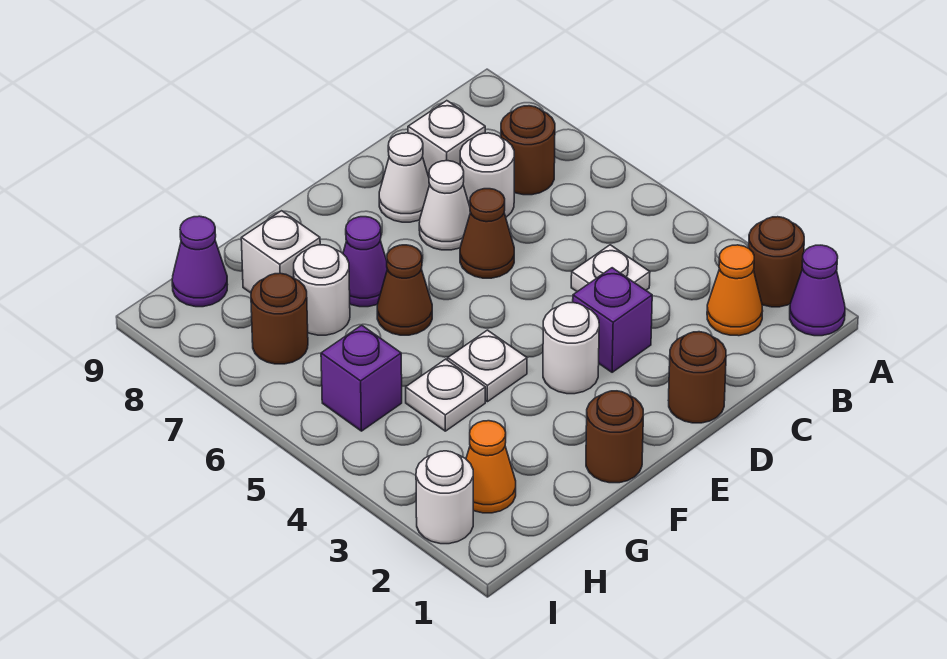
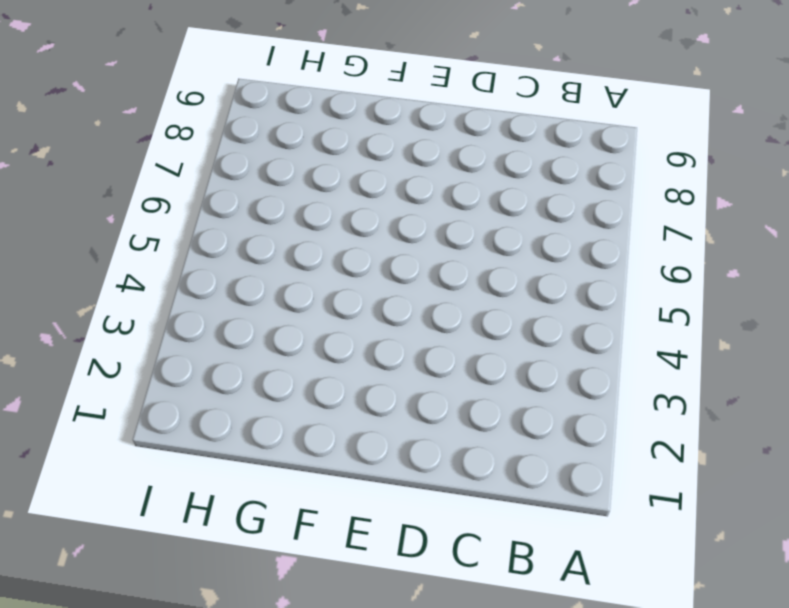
none -> purple 1x1 cone [790,245,845,336]
none -> brown 1x1 round brick [749,217,804,307]
none -> orange 1x1 cone [707,245,763,336]

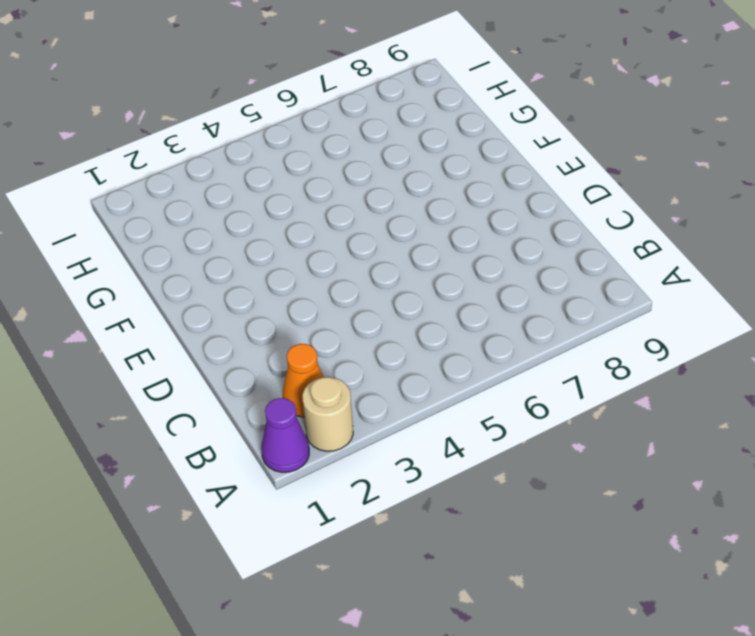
tan 1x1 round brick [302,377,353,451] -> brown 1x1 round brick [749,217,804,307]
none -> brown 1x1 round brick [501,106,555,195]
none -> white 1x1 plate [571,245,650,292]
none -> white 1x1 round brick [460,133,514,217]

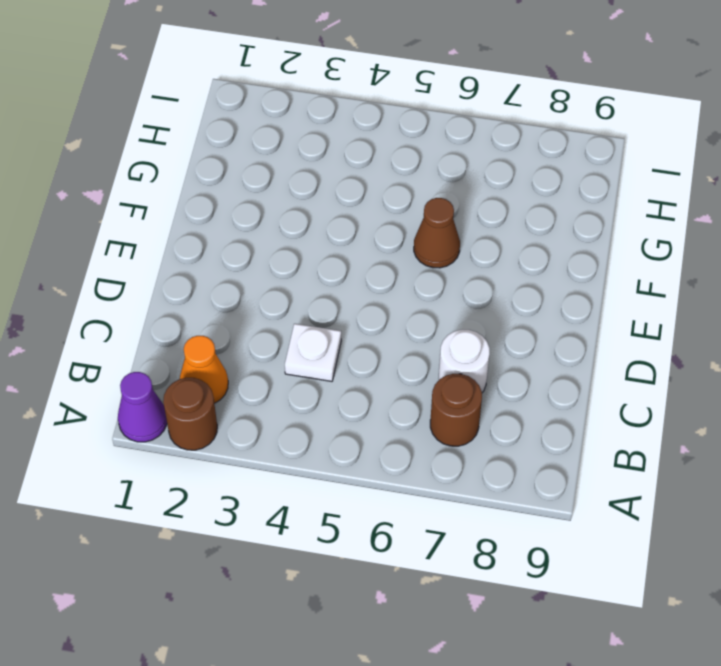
none -> white 1x1 brick [408,101,485,177]
none -> brown 1x1 round brick [668,332,726,423]
none -> purple 1x1 brick [573,268,652,372]

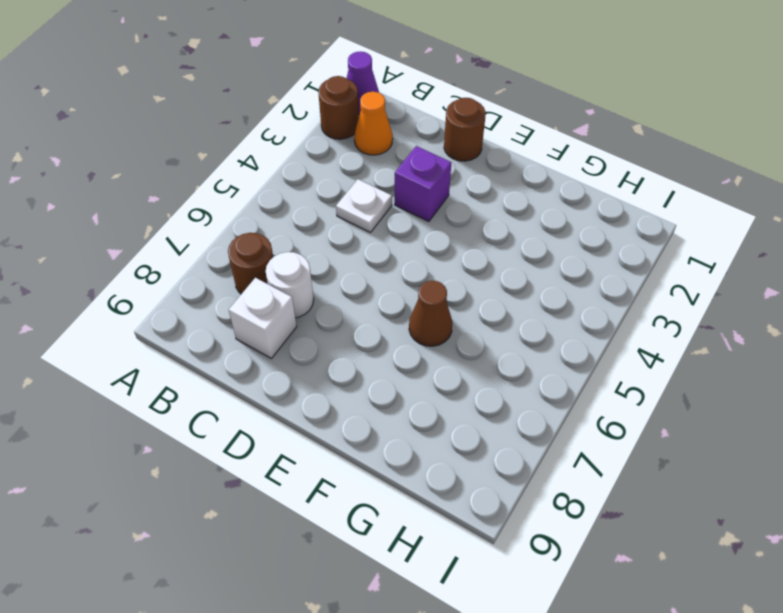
none -> brown 1x1 cone [460,189,514,278]
none -> white 1x1 cone [419,161,471,250]
none -> white 1x1 cone [379,133,430,222]

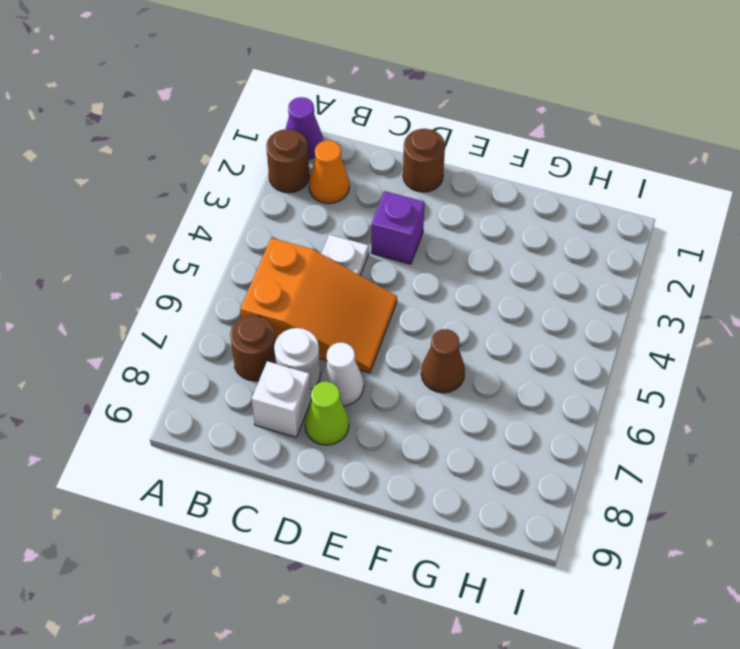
orange 2x3 slope [240,238,397,373] -> brown 1x1 cone [460,189,514,278]
lime 1x1 cone [305,382,349,445] -> white 1x1 cone [379,133,430,222]
none -> white 1x1 round brick [543,303,599,394]
none -> brown 1x1 round brick [586,391,643,483]
none -> white 1x1 plate [448,330,527,402]

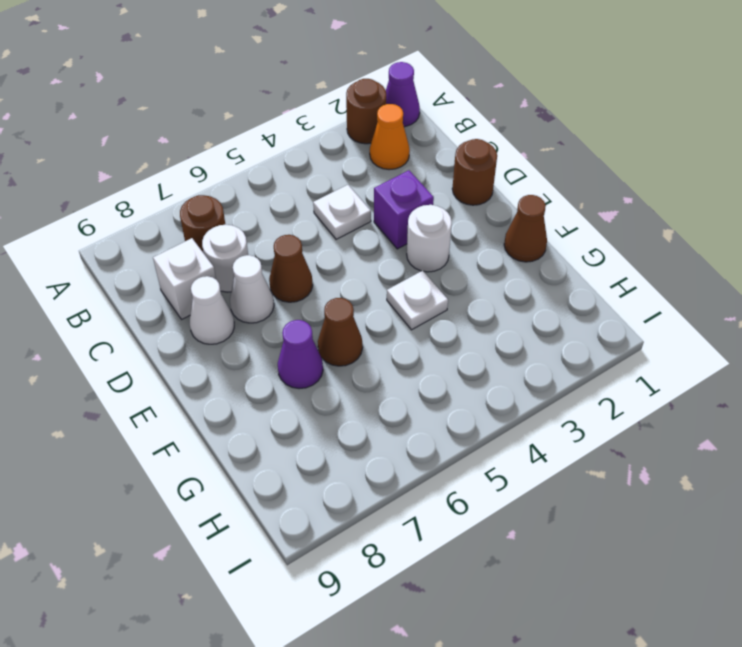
brown 1x1 cone [504,195,547,262] -> brown 1x1 round brick [586,391,643,483]
none -> white 1x1 plate [406,359,485,431]
none -> white 1x1 round brick [294,245,350,335]
none -> white 1x1 brick [241,211,320,293]

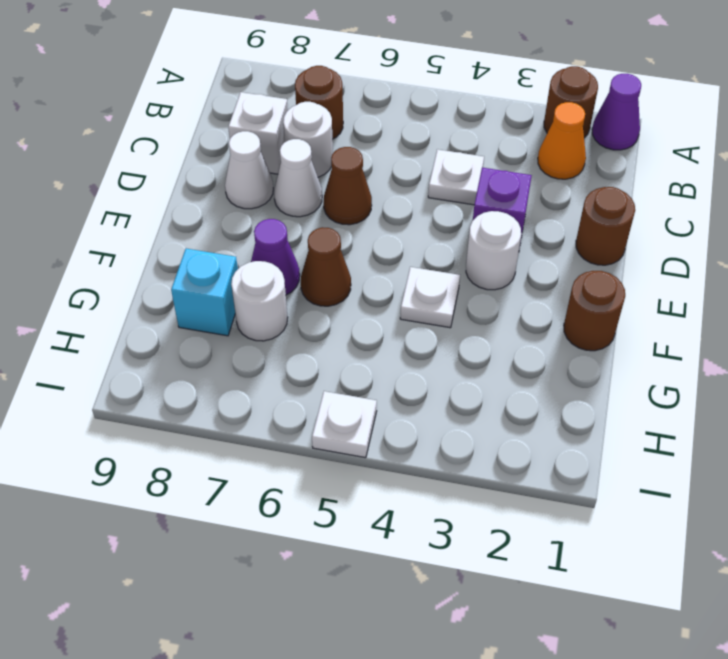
cyan 1x1 brick [171,249,238,336] -> white 1x1 brick [241,211,320,293]
white 1x1 plate [312,391,377,458] -> white 1x1 plate moved to [406,359,485,431]
none -> orange 1x1 cone [466,421,516,513]
none -> purple 1x1 brick [321,325,402,431]
none -> brown 1x1 round brick [251,273,308,364]

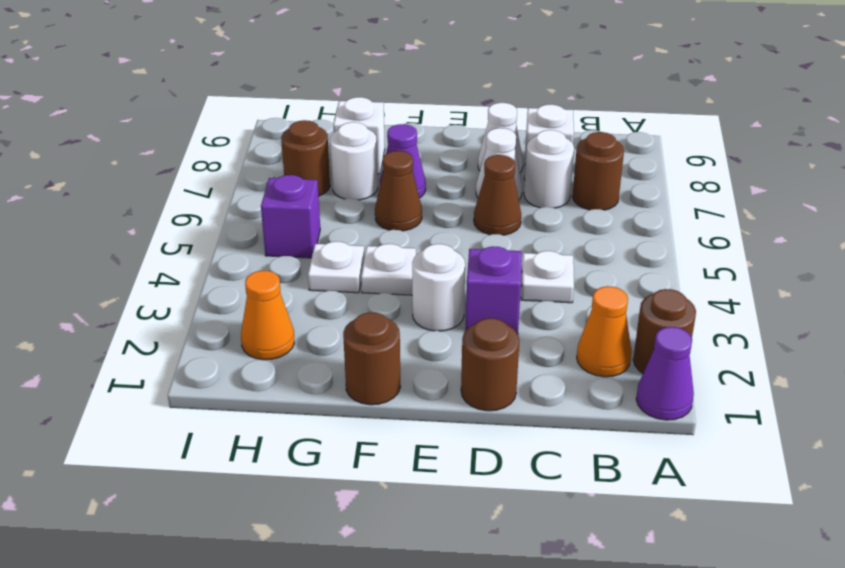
none -> purple 1x1 cone [172,216,228,307]
none -> white 1x1 round brick [416,451,473,544]

